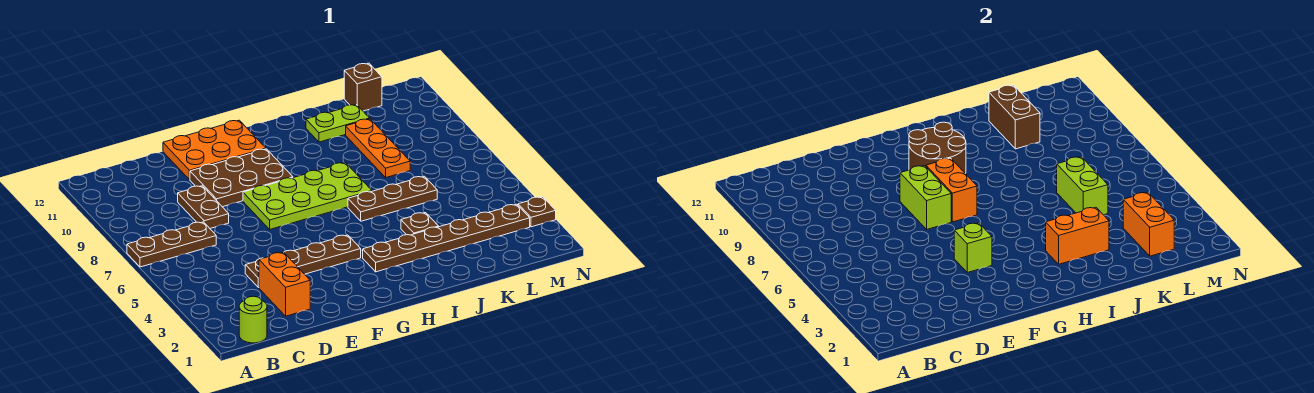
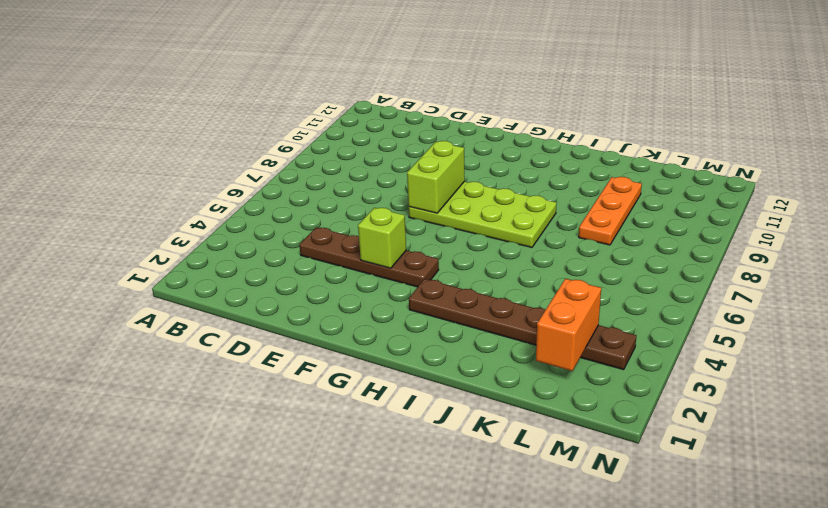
none -> brown 1x3 plate [127,222,216,267]
none -> lime 1x1 round brick [239,296,267,343]
none -> orange 1x2 brick [259,252,310,316]

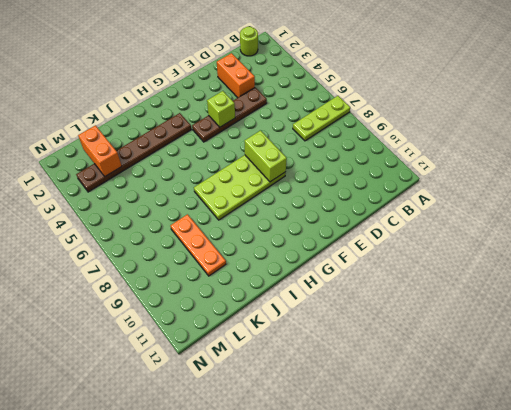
lime 1x3 plate [293,96,350,141] -> brown 1x3 plate [127,222,216,267]
none -> brown 1x2 plate [178,186,229,228]
none -> brown 2x3 plate [190,149,293,207]
none -> orange 2x3 plate [163,120,266,180]

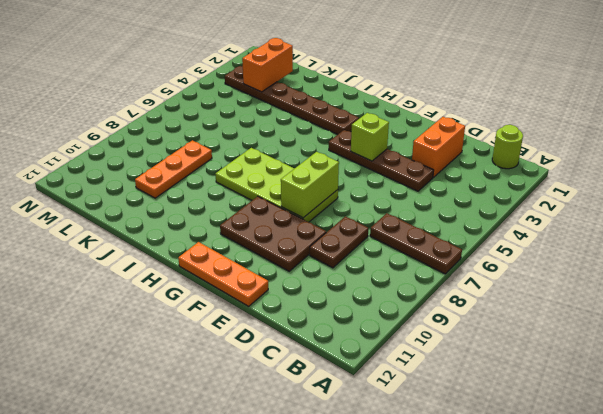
orange 1x3 plate [178,242,268,306] -> orange 2x3 plate [163,120,266,180]
none -> brown 1x3 plate [348,176,437,221]
none -> brown 1x1 plate [401,213,439,235]
none -> lime 1x2 plate [306,105,370,142]

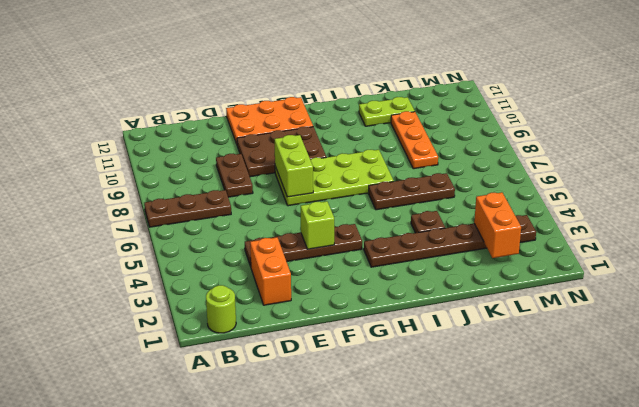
none -> brown 1x1 brick [344,63,382,111]
none -> brown 1x1 plate [518,197,556,227]
none -> orange 1x2 brick [926,158,977,222]

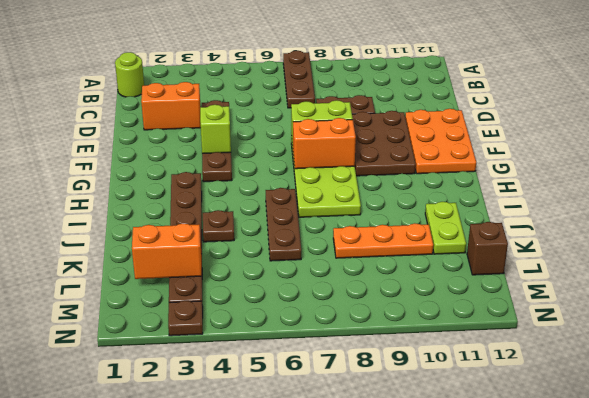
none -> brown 2x2 round brick [909,122,966,174]
none -> orange 1x2 brick [1046,207,1109,264]
none -> lime 1x2 brick [1057,157,1108,215]

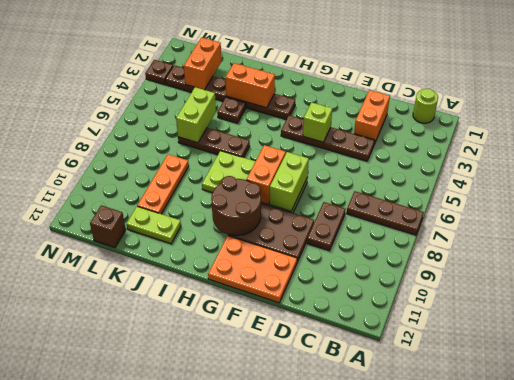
none -> brown 1x2 brick [989,85,1040,149]

